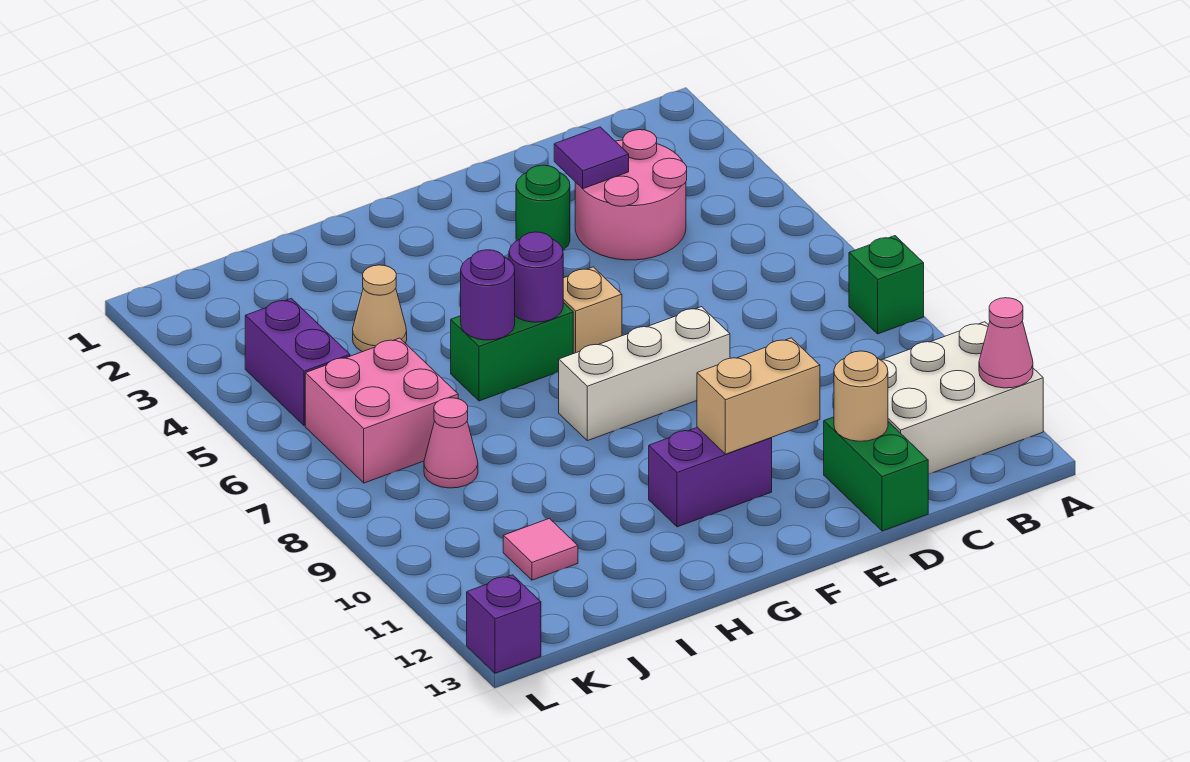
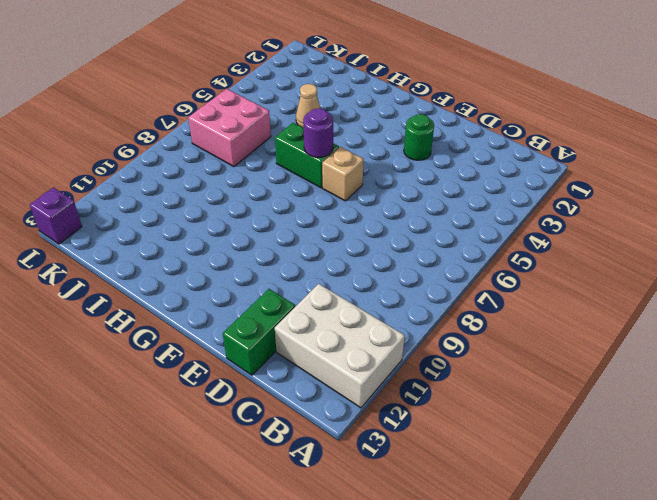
none -> green 1x1 brick [849,236,924,334]
none -> pink 2x2 round brick [575,130,687,260]
none -> white 1x3 brick [559,307,730,441]

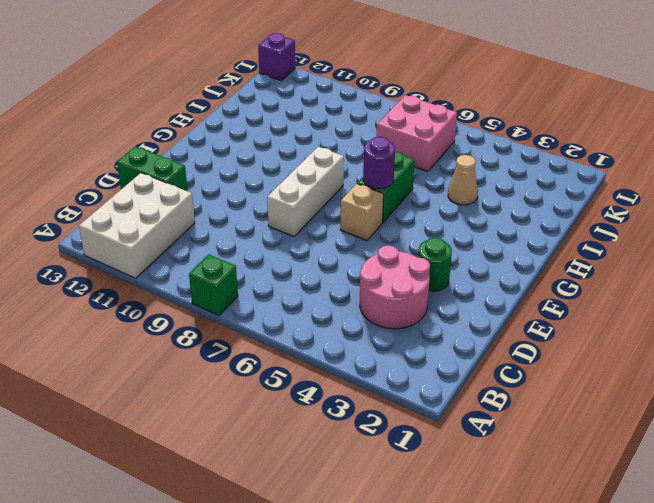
none -> purple 1x2 brick [649,427,772,527]
none -> pink 1x1 cone [424,398,478,488]
none -> pink 1x1 tile [503,518,578,580]

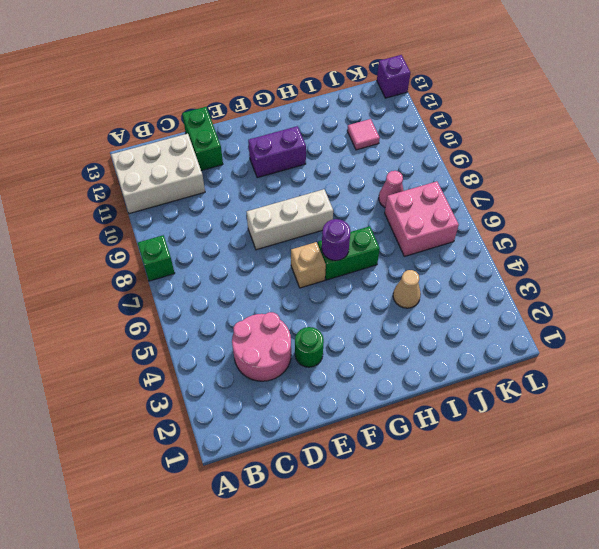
none -> purple 1x2 brick [245,298,350,426]
none -> pink 1x1 cone [979,298,1033,388]
none -> purple 1x1 tile [554,127,629,189]

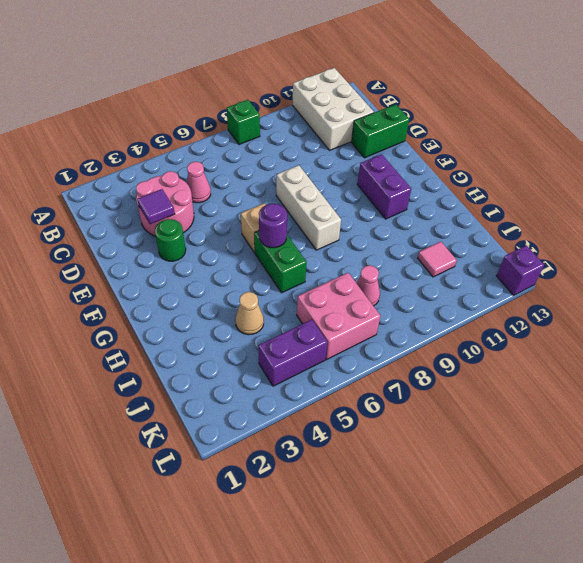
pink 1x1 cone [186,162,211,203] -> pink 1x1 cone moved to [979,298,1033,388]
none -> tan 1x1 round brick [834,351,888,441]
none -> tan 1x2 brick [697,338,820,454]
none -> purple 1x1 round brick [461,250,515,340]

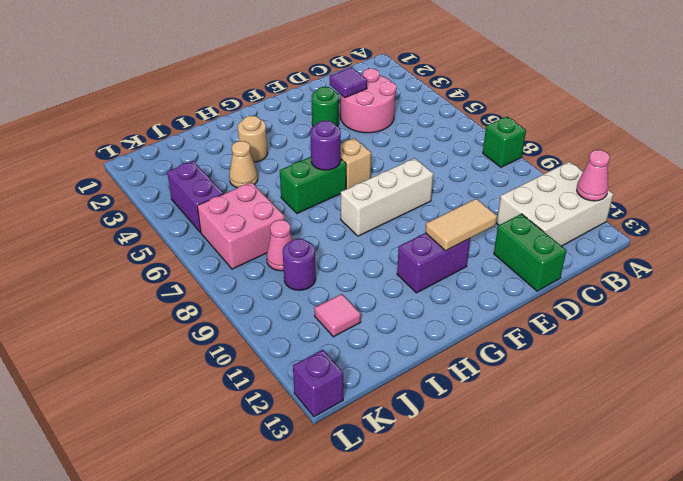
tan 1x2 tile [425,199,497,251] -> tan 1x2 brick [697,338,820,454]
tan 1x1 round brick [238,116,268,162] -> tan 1x1 round brick moved to [834,351,888,441]
purple 1x1 round brick [283,239,316,290] -> purple 1x1 round brick moved to [461,250,515,340]

